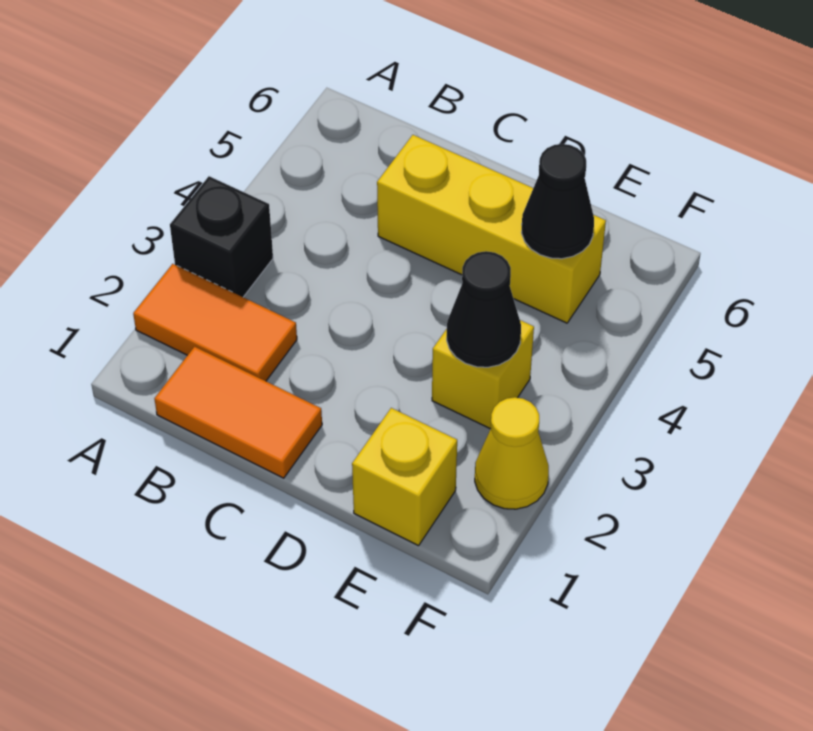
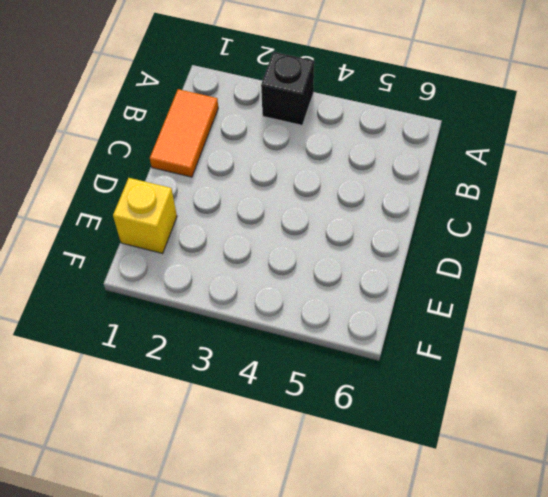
none -> orange 1x2 tile [133,264,297,381]
none -> yellow 1x3 brick [377,135,606,323]

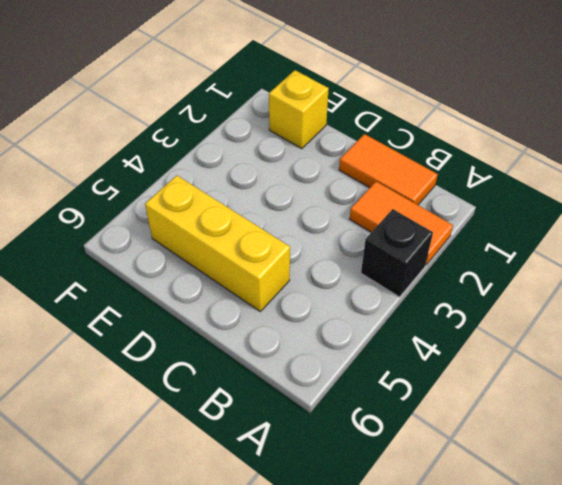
none -> yellow 1x1 brick [432,320,534,429]
none -> yellow 1x1 cone [475,397,549,509]

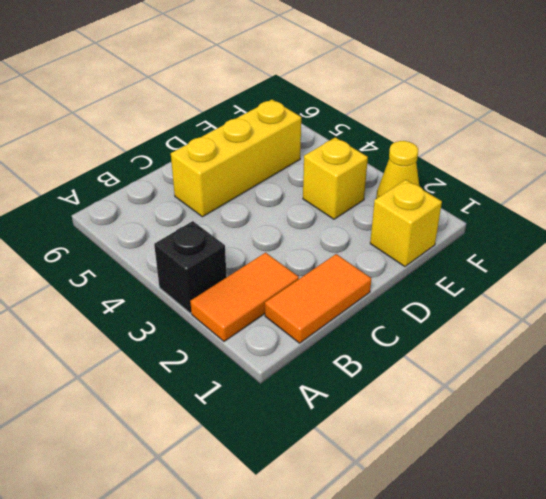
none -> black 1x1 cone [447,251,521,367]
none -> black 1x1 cone [521,144,594,259]

